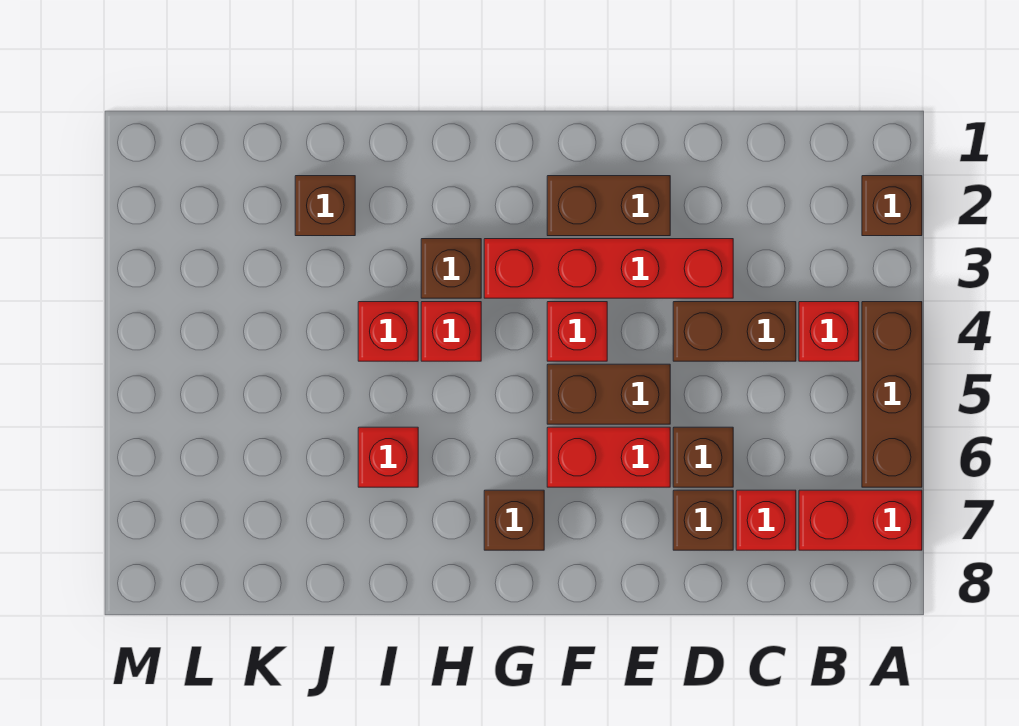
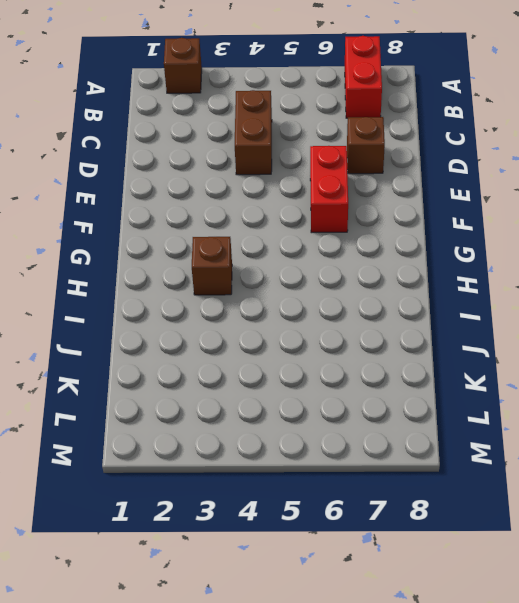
none -> brown 1x3 brick [862,302,922,487]
none -> red 1x1 brick [799,302,859,361]
none -> red 1x1 brick [736,490,796,550]

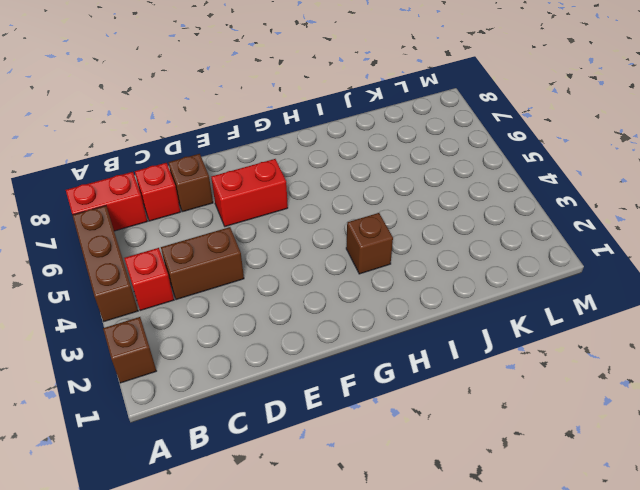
none -> red 1x4 brick [484,239,733,298]
none -> brown 1x1 brick [673,427,733,487]
none -> brown 1x2 brick [547,176,670,236]

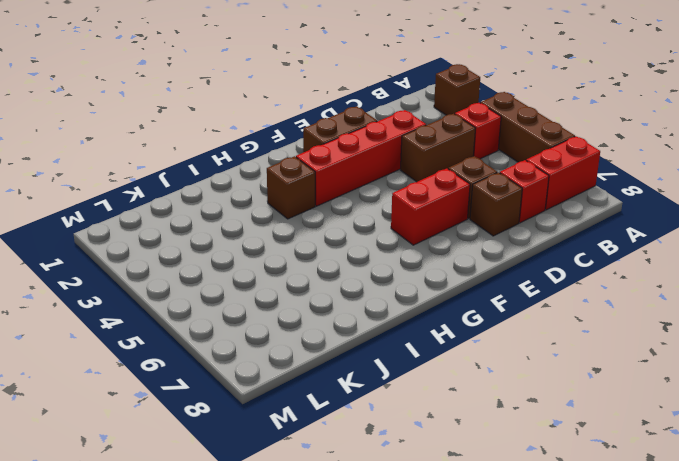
none -> brown 1x2 brick [547,364,670,424]
none -> red 1x1 brick [547,302,607,361]
none -> brown 1x1 brick [484,490,544,550]

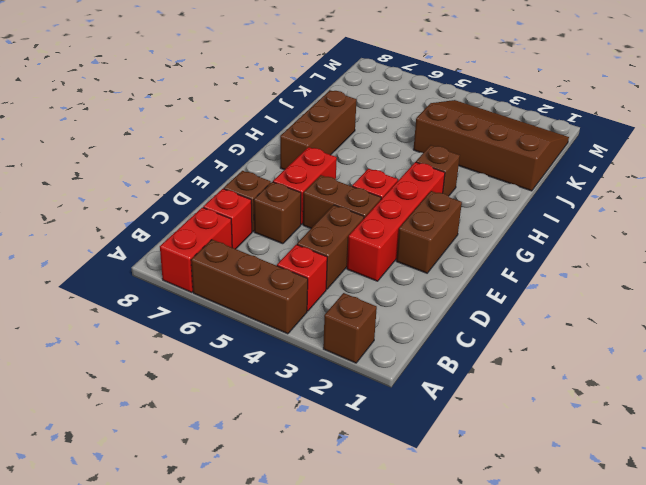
brown 1x2 brick [303,175,381,228] -> brown 1x2 brick turned to [547,364,670,424]
brown 1x3 brick [280,90,357,170] -> brown 1x1 brick [484,490,544,550]
brown 3x4 slope [413,100,569,191] -> brown 1x1 brick [295,176,355,236]
none -> red 1x1 brick [421,302,481,361]
none -> red 1x1 brick [358,302,418,361]
none -> red 1x1 brick [358,427,418,487]

